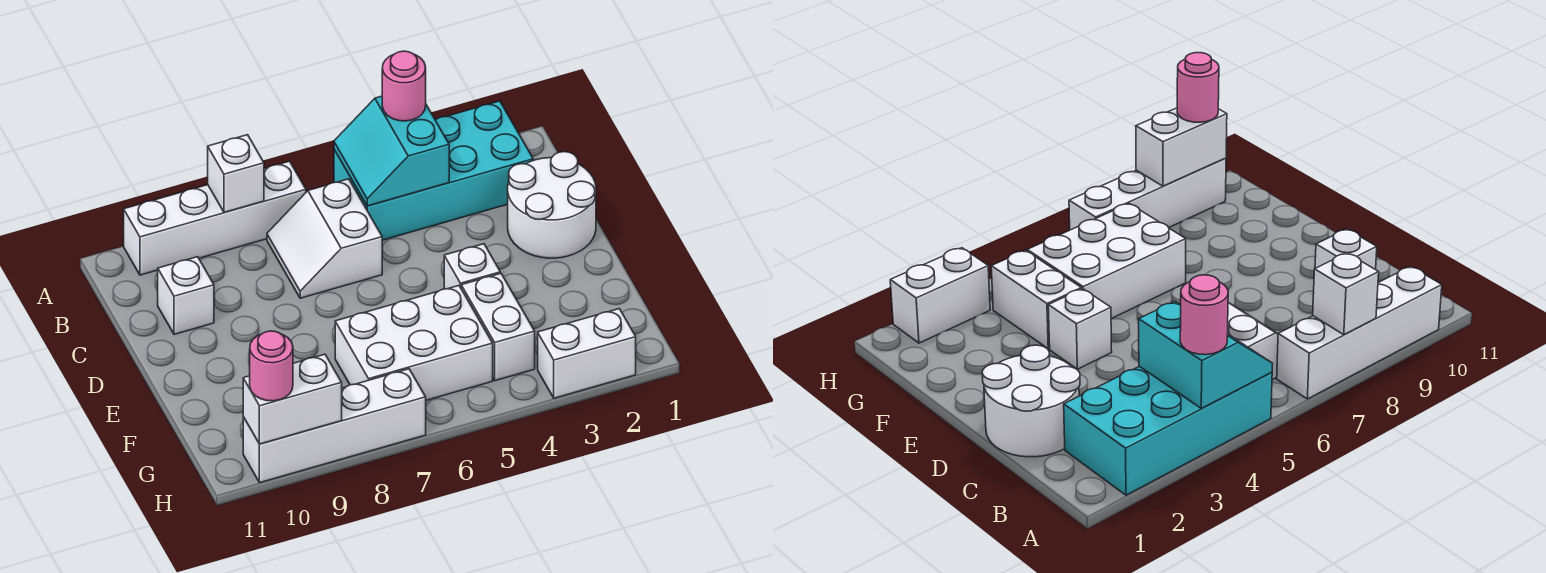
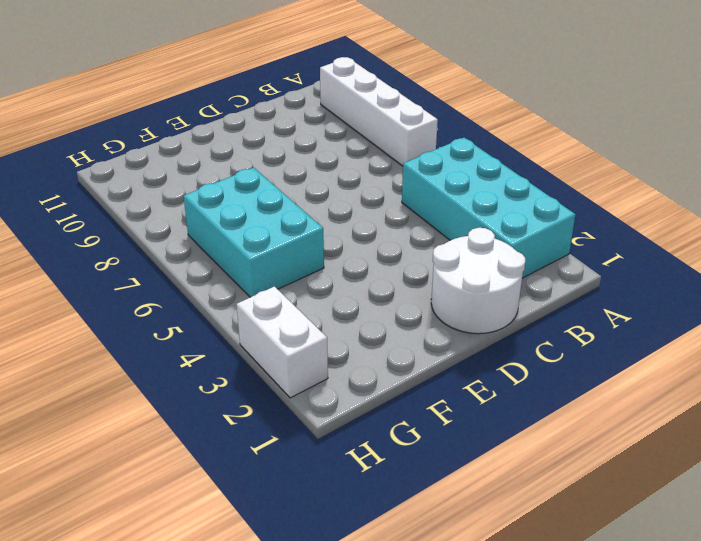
cyan 2x3 brick [184,168,324,297] -> white 2x3 brick [335,286,493,400]
none -> white 2x2 slope [267,179,382,298]
none -> white 1x1 brick [158,257,214,334]
none -> white 1x1 brick [444,244,500,289]

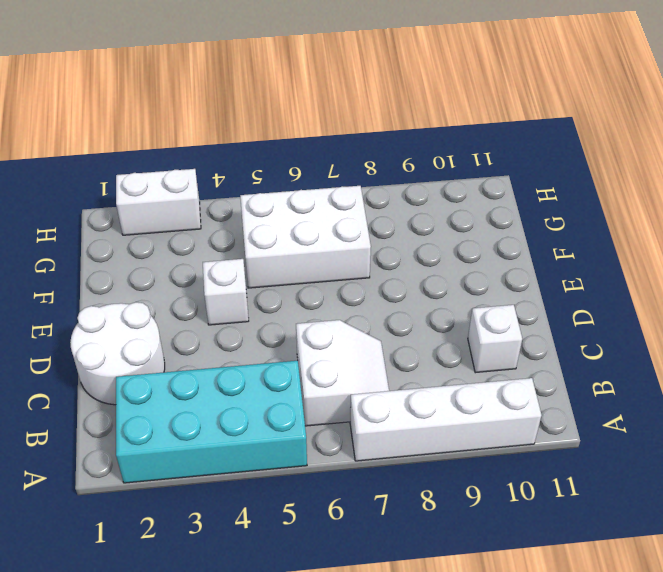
none -> white 1x2 brick [461,273,535,381]
none -> white 1x4 brick [243,369,426,483]
none -> cyan 2x2 slope [334,96,449,206]

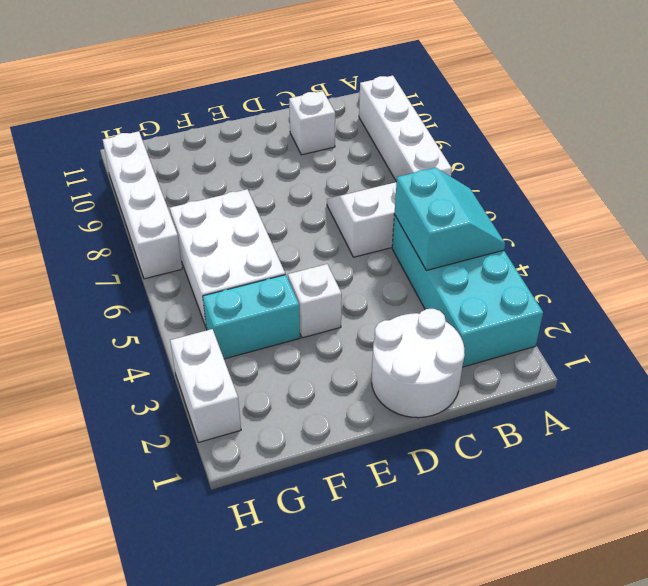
cyan 2x2 slope [395,168,505,270] -> cyan 2x2 slope turned to [334,96,449,206]
cyan 1x2 brick [203,275,300,359] -> white 1x2 brick [461,273,535,381]
none -> white 1x1 brick [208,135,264,212]
none -> white 1x2 brick [243,354,342,444]
none -> pink 1x1 round brick [382,51,426,121]

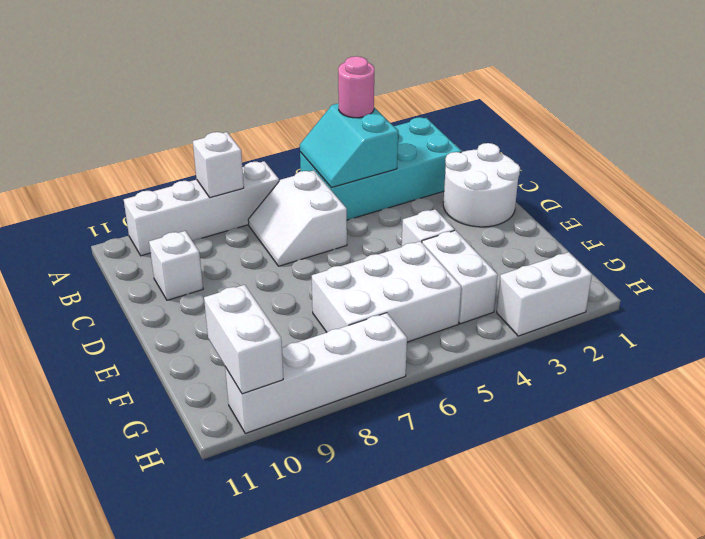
white 1x2 brick [204,285,283,394] -> white 1x2 brick turned to [243,354,342,444]
none -> pink 1x1 round brick [250,331,293,401]

